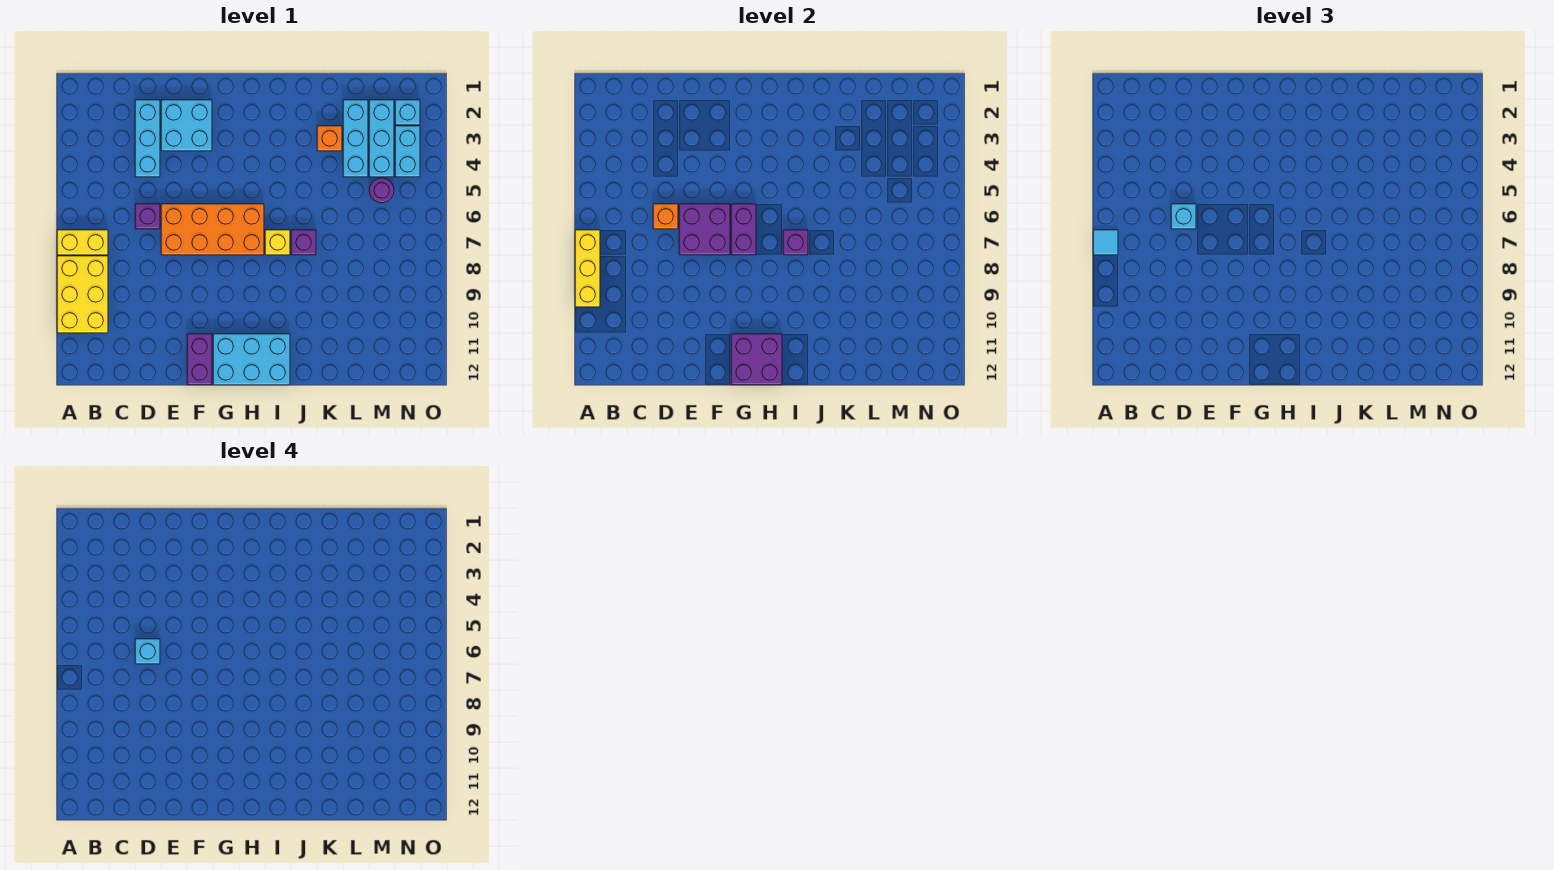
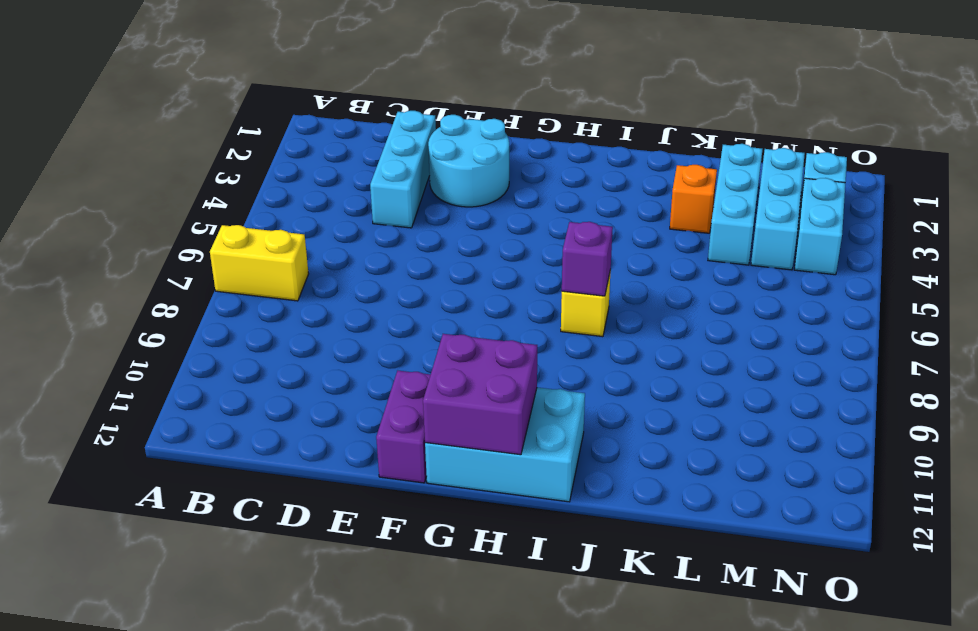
cyan 2x2 round brick [428,115,509,207] -> cyan 2x2 brick [161,100,212,151]
none -> yellow 2x3 brick [57,256,108,333]
none -> purple 1x1 brick [135,204,160,229]
none -> orange 2x4 brick [161,204,264,255]

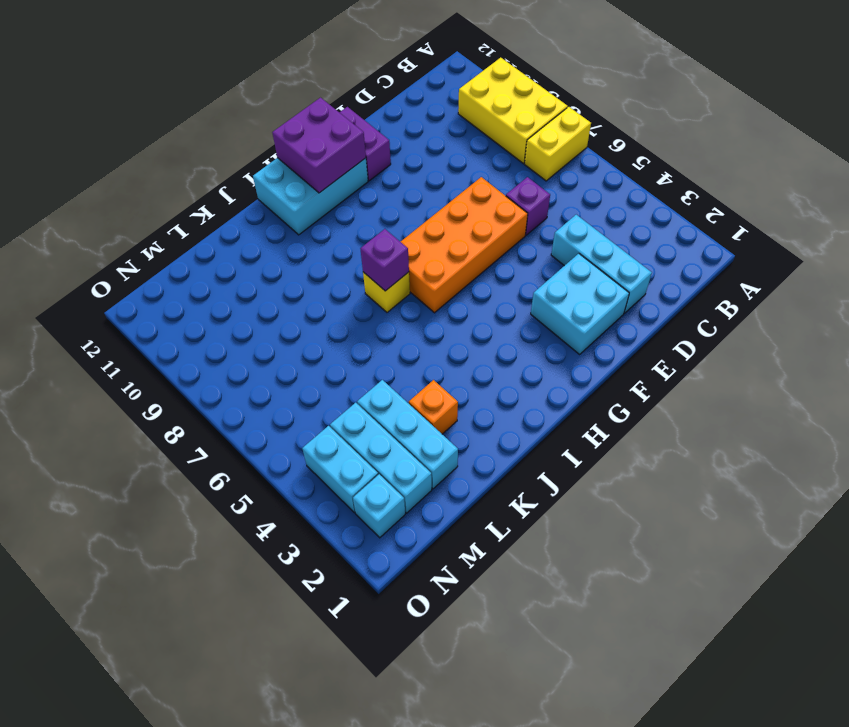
none -> purple 1x1 brick [291,230,316,255]
none -> purple 1x1 round brick [369,178,394,203]
none -> yellow 1x3 brick [575,230,600,307]

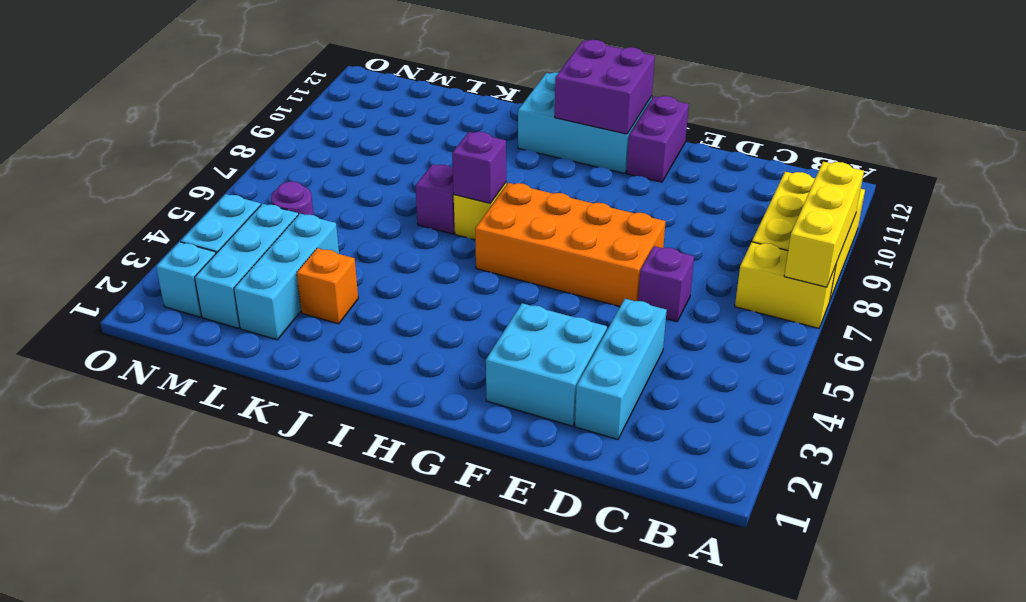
none -> orange 1x1 brick [653,204,678,229]
none -> purple 2x2 brick [679,204,730,255]
none -> purple 1x2 brick [731,204,756,255]

